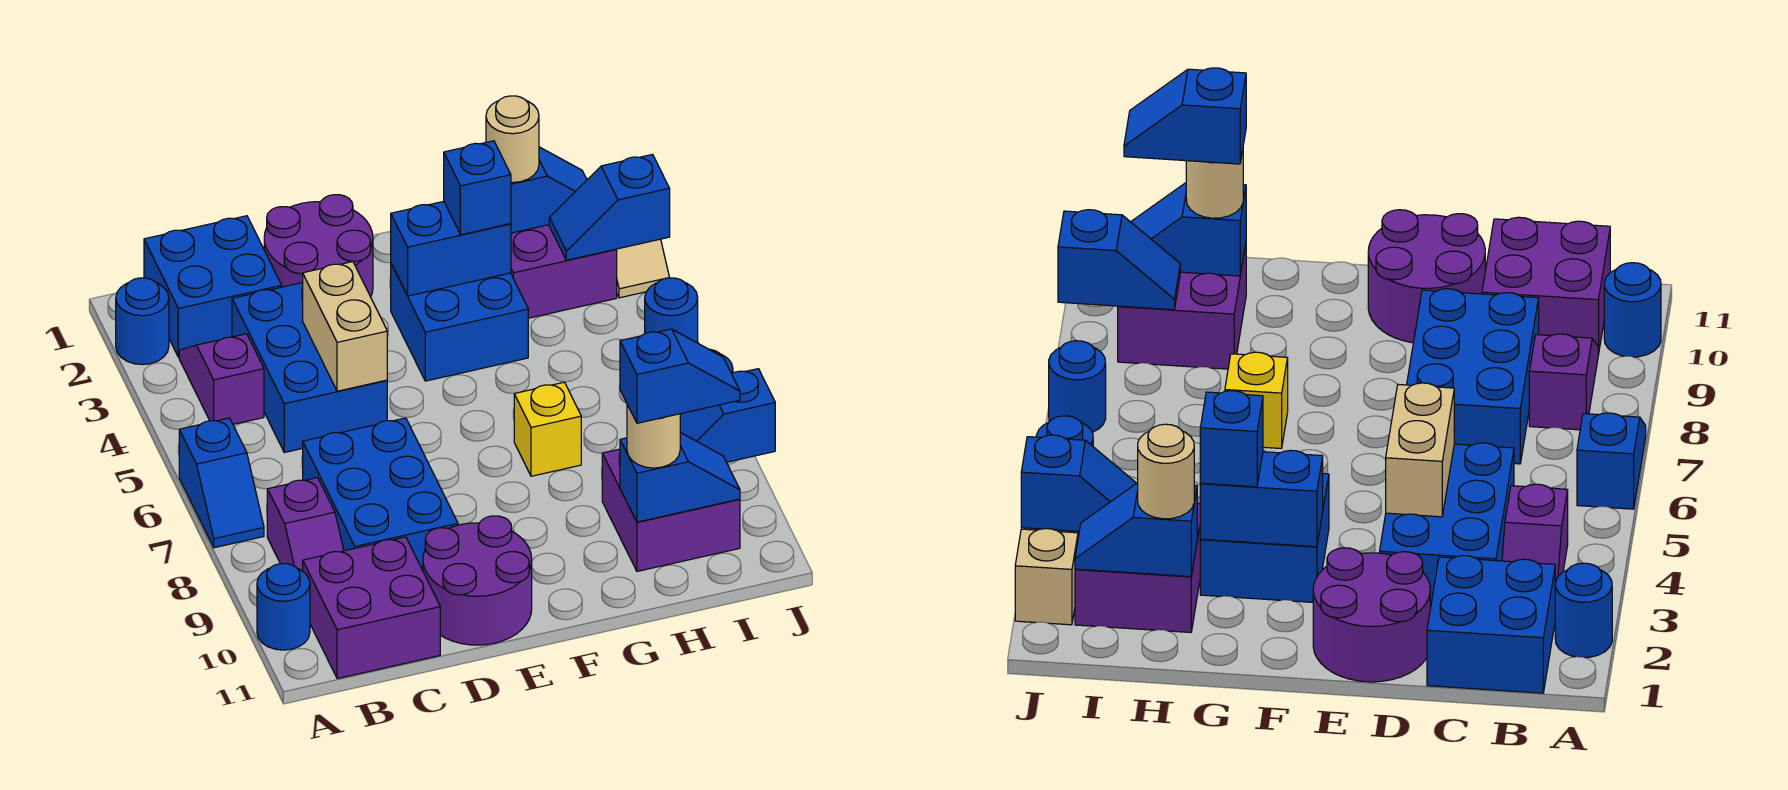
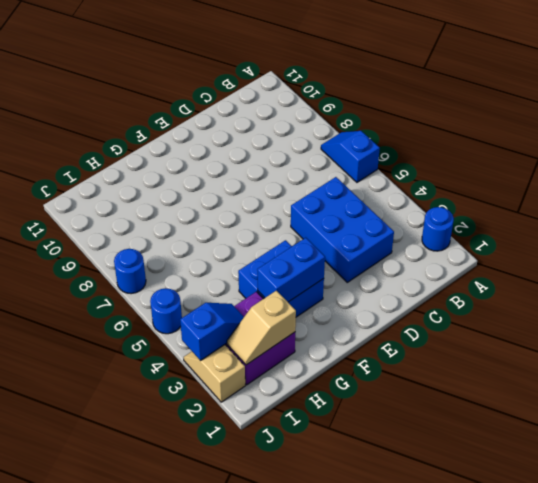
tan 1x2 slope [227,291,296,365] -> blue 1x2 slope [511,147,587,233]
none -> blue 1x1 round brick [257,564,310,650]
none -> blue 2x2 brick [144,216,282,357]
none -> purple 1x2 slope [179,334,264,424]

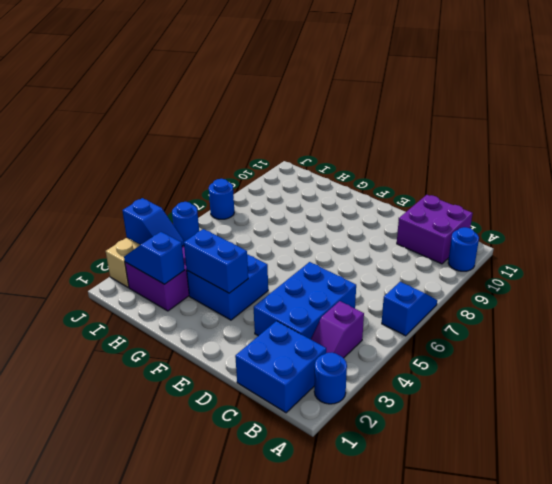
none -> purple 1x2 slope [267,478,344,571]
none -> blue 2x3 brick [303,418,458,570]
none -> purple 2x2 round brick [264,195,373,297]

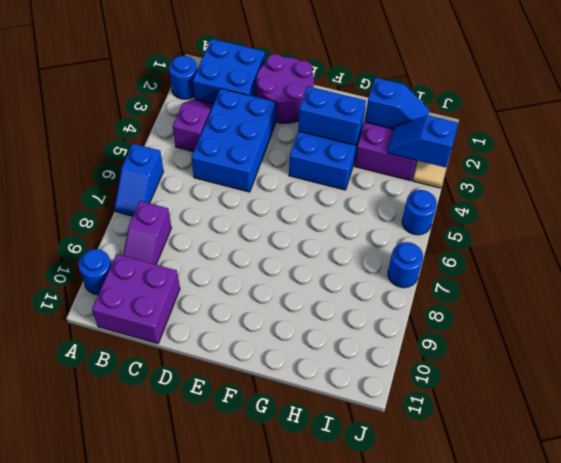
none -> blue 2x3 brick [303,418,458,570]
none -> purple 2x2 round brick [423,516,532,645]
none -> yellow 1x1 brick [514,382,581,476]

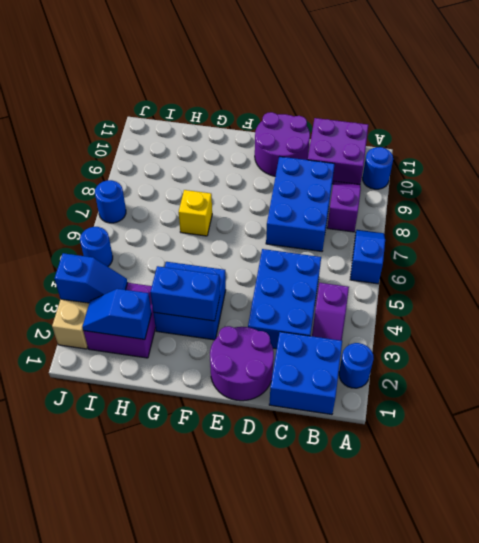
none -> purple 2x2 brick [602,449,740,571]
none -> tan 1x2 brick [303,262,387,391]
none -> blue 1x2 slope [620,433,740,522]

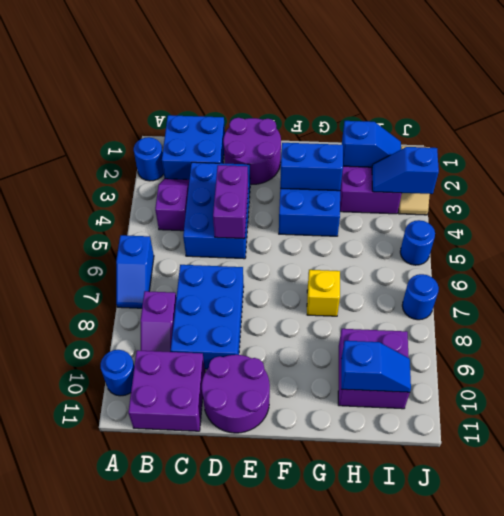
purple 1x2 brick [213,165,248,239] -> tan 1x2 brick [303,262,387,391]
none -> blue 1x2 slope [680,369,775,462]
none -> blue 1x1 brick [444,141,511,235]
none -> tan 1x1 round brick [486,96,539,183]

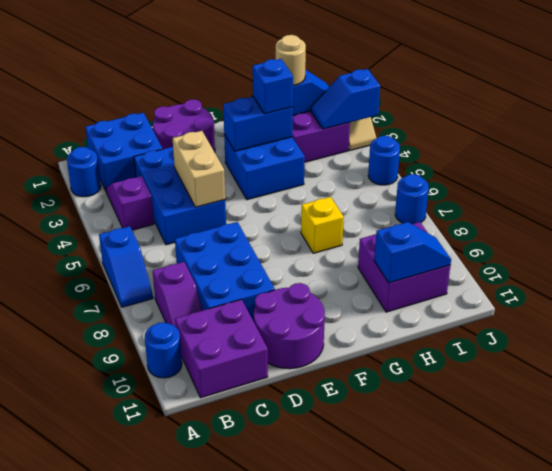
none -> blue 1x2 slope [680,369,775,462]
none -> tan 1x1 round brick [627,405,680,468]
none -> blue 1x2 slope [620,329,740,423]

